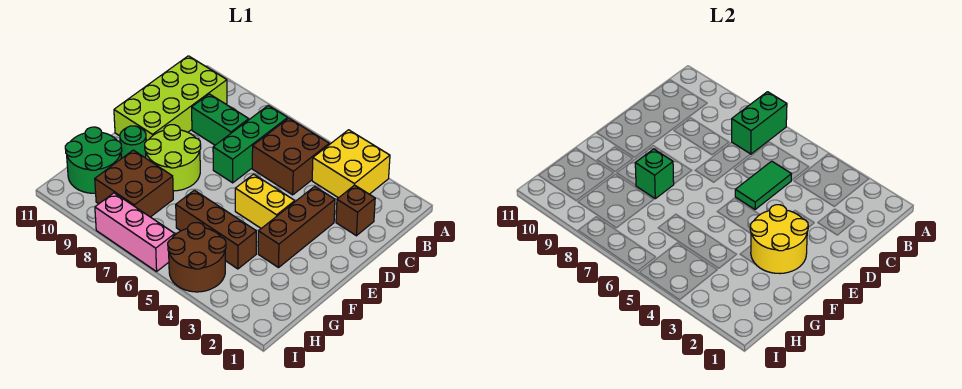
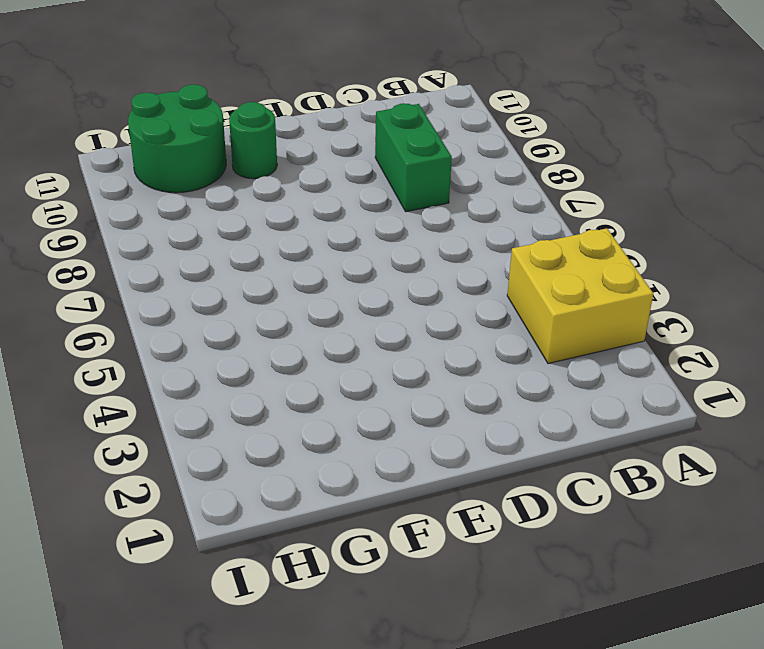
none -> brown 2x2 brick [252,118,329,195]
none -> green 1x3 brick [213,106,288,183]
none -> lime 2x4 brick [114,56,227,141]

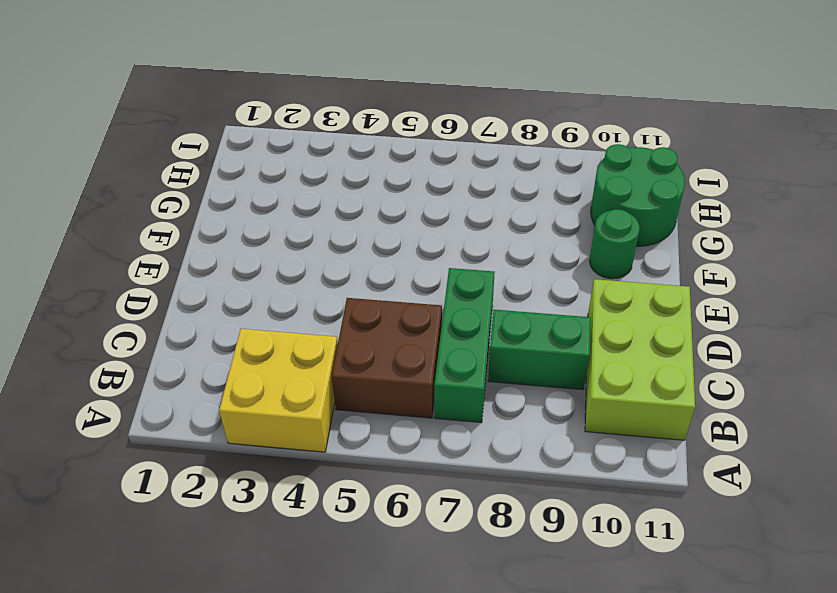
lime 2x3 brick [585,279,695,440] -> lime 2x4 brick [114,56,227,141]
none -> brown 1x1 brick [336,185,375,236]
none -> brown 1x3 brick [258,186,335,268]
none -> yellow 1x2 brick [235,174,295,228]

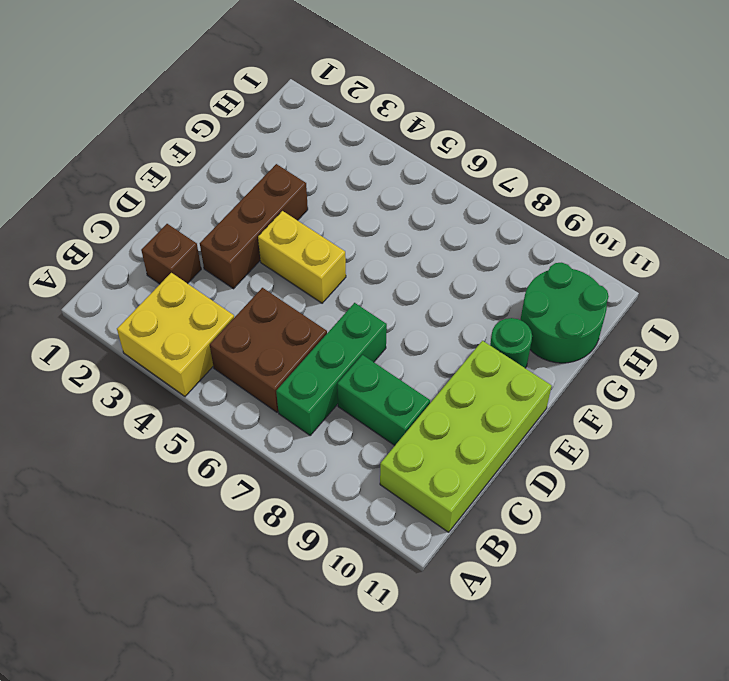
none -> lime 2x2 round brick [145,125,201,191]
none -> brown 1x3 brick [176,190,256,269]
none -> brown 2x2 brick [95,150,173,217]

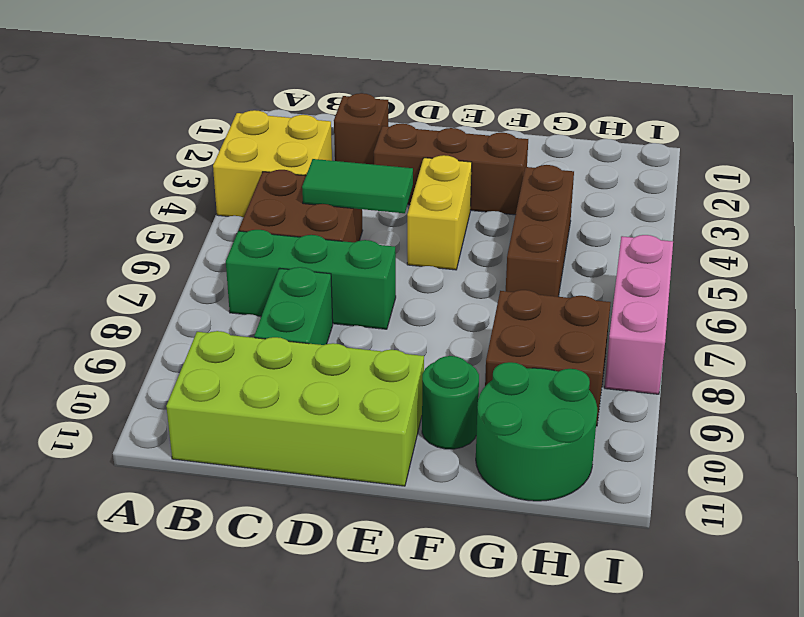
none -> lime 2x2 round brick [145,125,201,191]
none -> brown 2x2 round brick [168,223,226,292]
none -> green 1x2 brick [732,92,787,154]

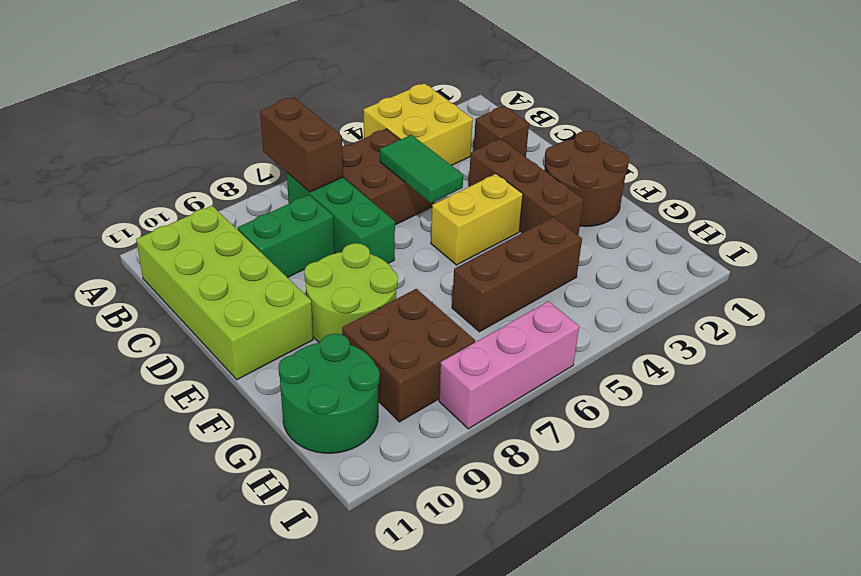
brown 1x2 brick [260,97,343,192] -> green 1x2 brick [732,92,787,154]
brown 2x2 round brick [544,131,629,227] -> brown 2x2 round brick moved to [168,223,226,292]
none -> green 1x1 round brick [120,126,146,159]
none -> yellow 2x2 round brick [750,205,808,274]
none -> green 1x1 brick [635,149,674,199]

